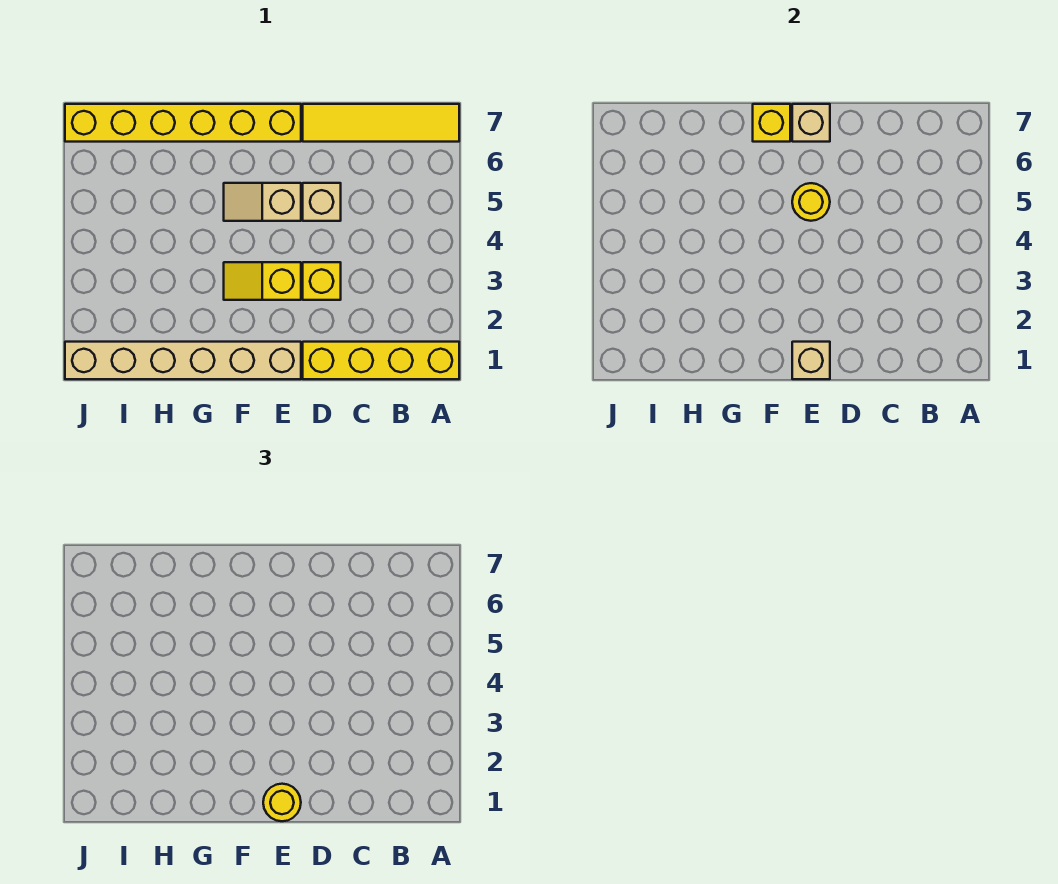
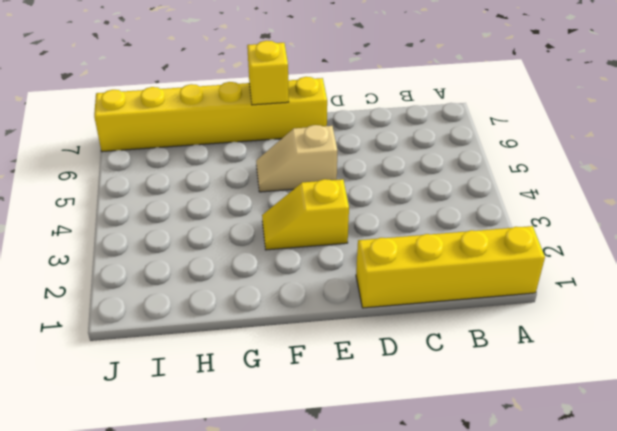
none -> yellow 1x4 tile [303,104,459,142]
none -> yellow 1x1 brick [303,262,341,300]
none -> tan 1x1 brick [303,183,341,221]

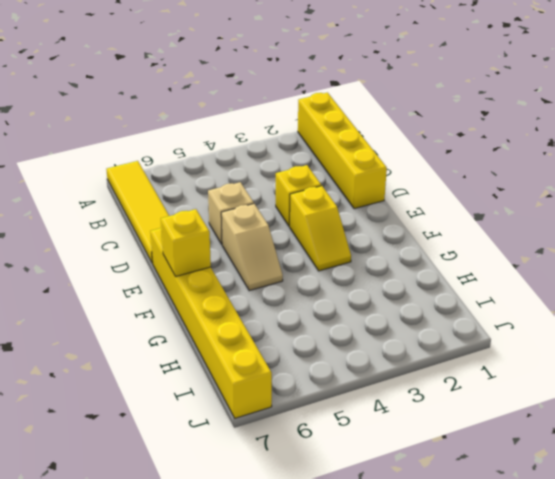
none -> tan 1x6 brick [65,342,301,379]
none -> tan 1x1 brick [792,342,830,379]
none -> yellow 1x1 round brick [792,183,830,221]

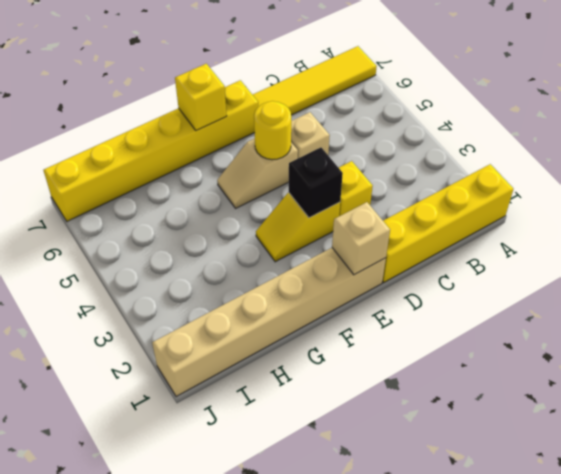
black 1x1 brick [289,148,343,218] -> none
none -> tan 1x1 brick [792,104,830,142]
none -> yellow 1x1 round brick [263,784,301,821]

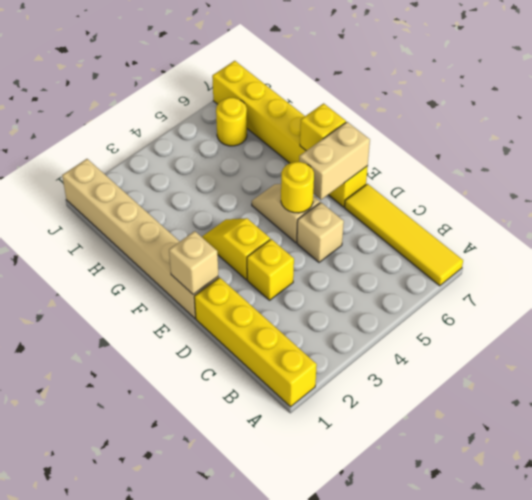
tan 1x2 brick [299,122,370,200] -> tan 1x1 brick [792,104,830,142]
yellow 1x1 round brick [216,98,247,146] -> yellow 1x1 round brick moved to [263,784,301,821]

